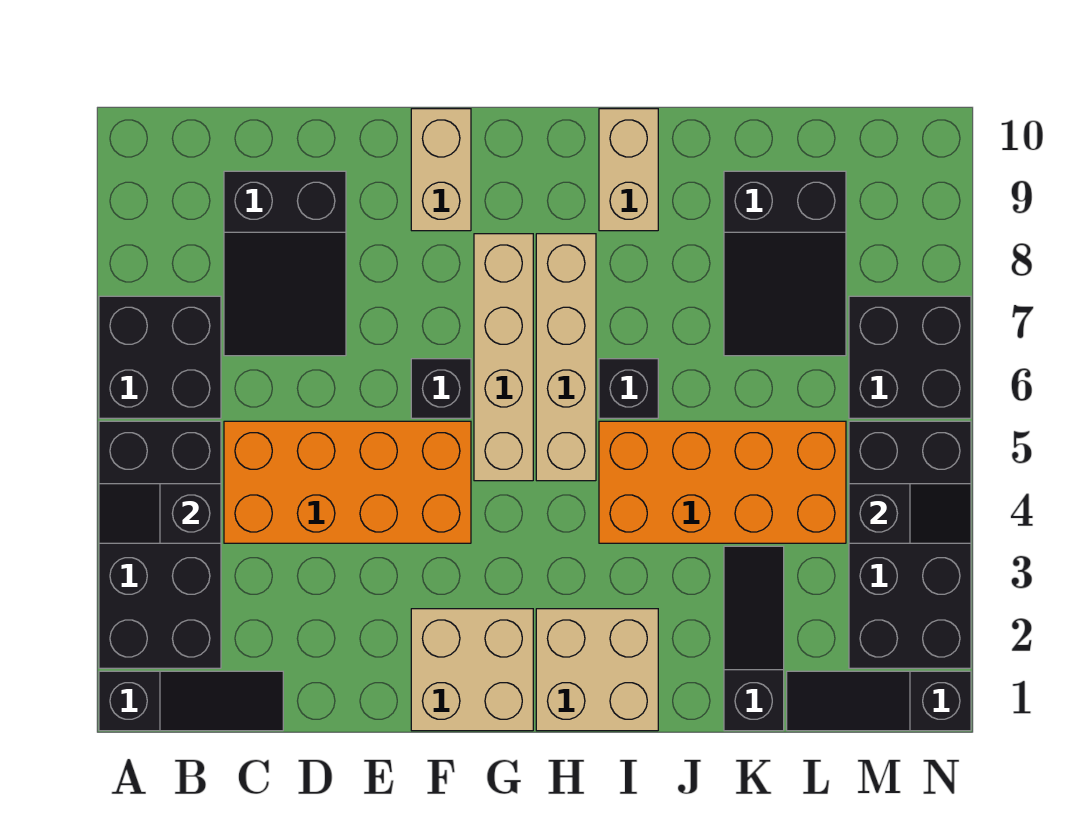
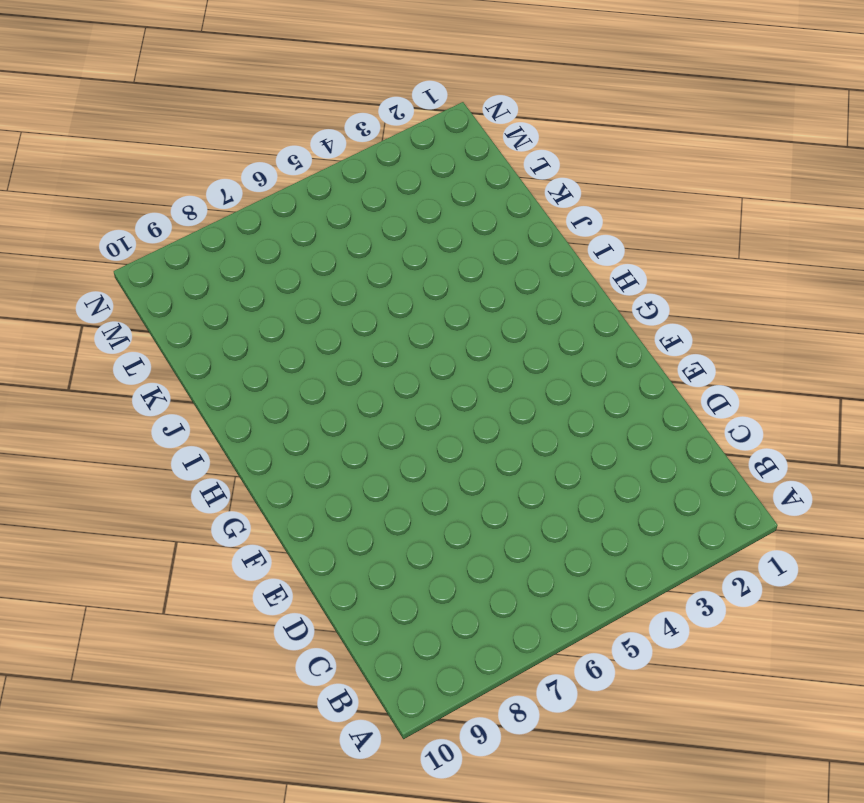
none -> black 1x3 slope [99,671,283,731]
none -> black 2x4 brick [99,421,221,668]
none -> black 2x2 brick [99,296,221,418]

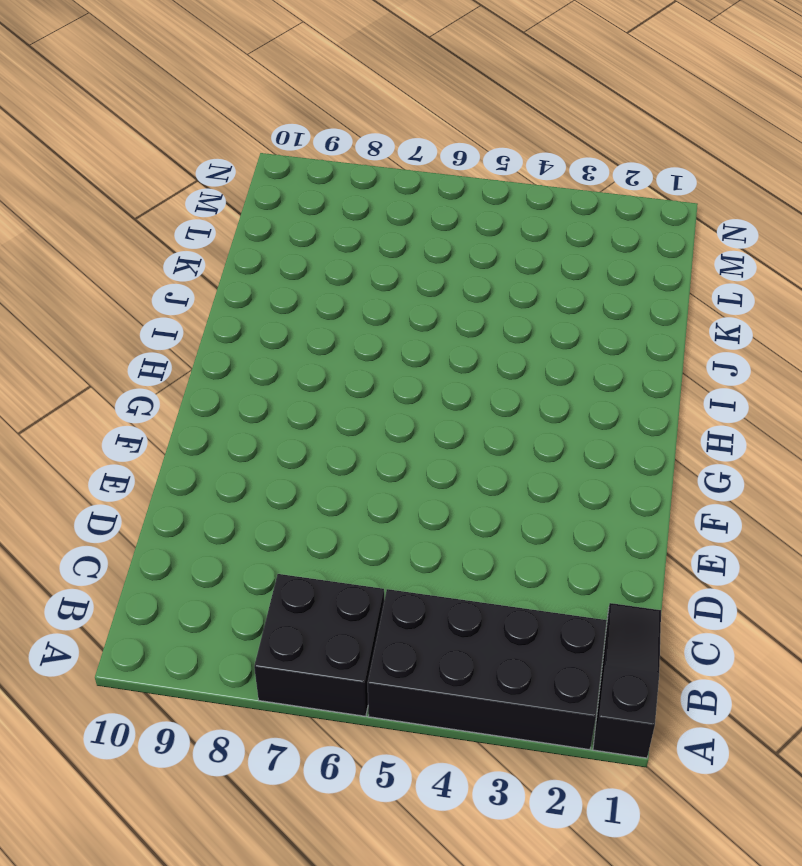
none -> orange 2x4 brick [224,421,471,543]
none -> black 2x3 slope [224,171,346,356]
none -> tan 2x2 brick [411,609,533,731]

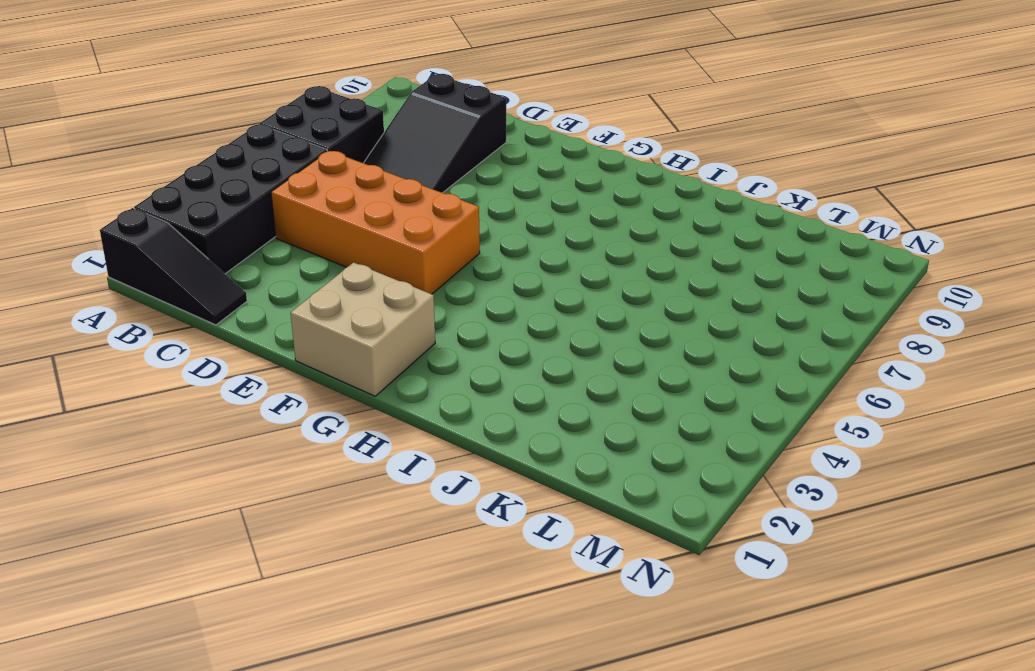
none -> black 1x1 brick [411,359,471,418]
none -> tan 1x2 brick [411,109,471,231]
none -> tan 1x4 brick [474,234,533,481]

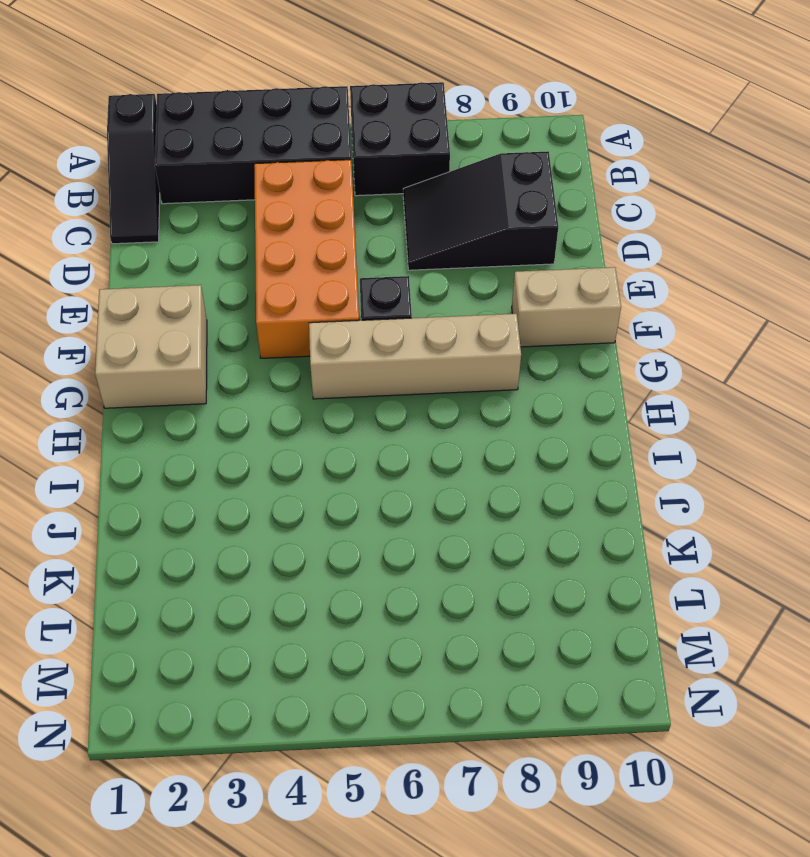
none -> tan 2x2 brick [536,609,658,731]
none -> tan 1x4 brick [536,234,596,481]
none -> orange 2x4 brick [599,421,846,543]

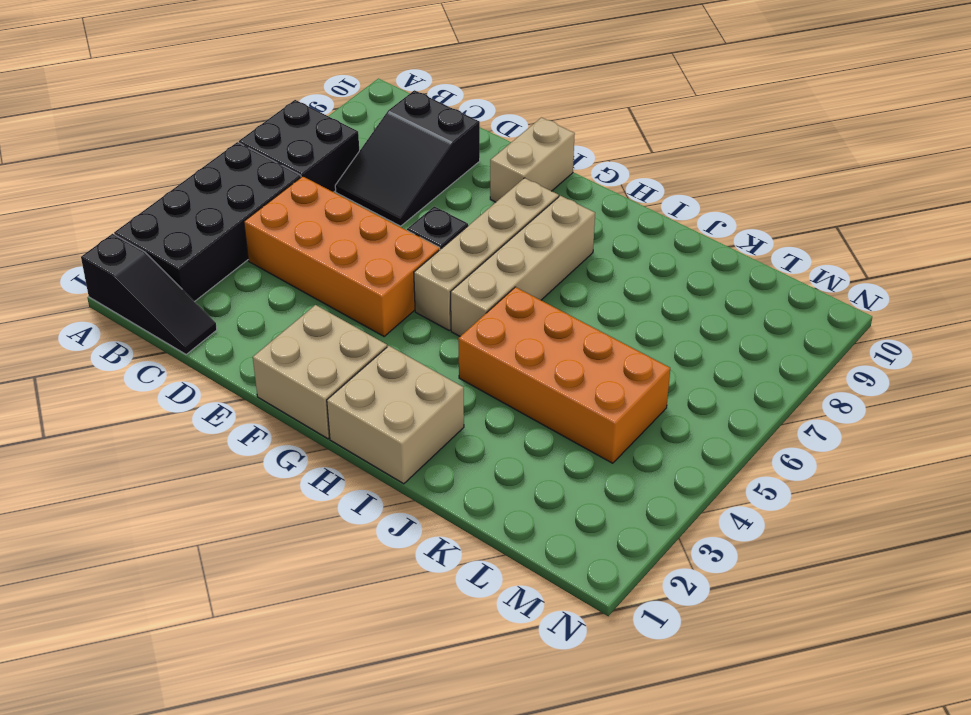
none -> black 1x1 brick [599,359,658,418]
none -> tan 1x2 brick [599,109,658,231]
none -> black 1x3 slope [724,546,784,731]

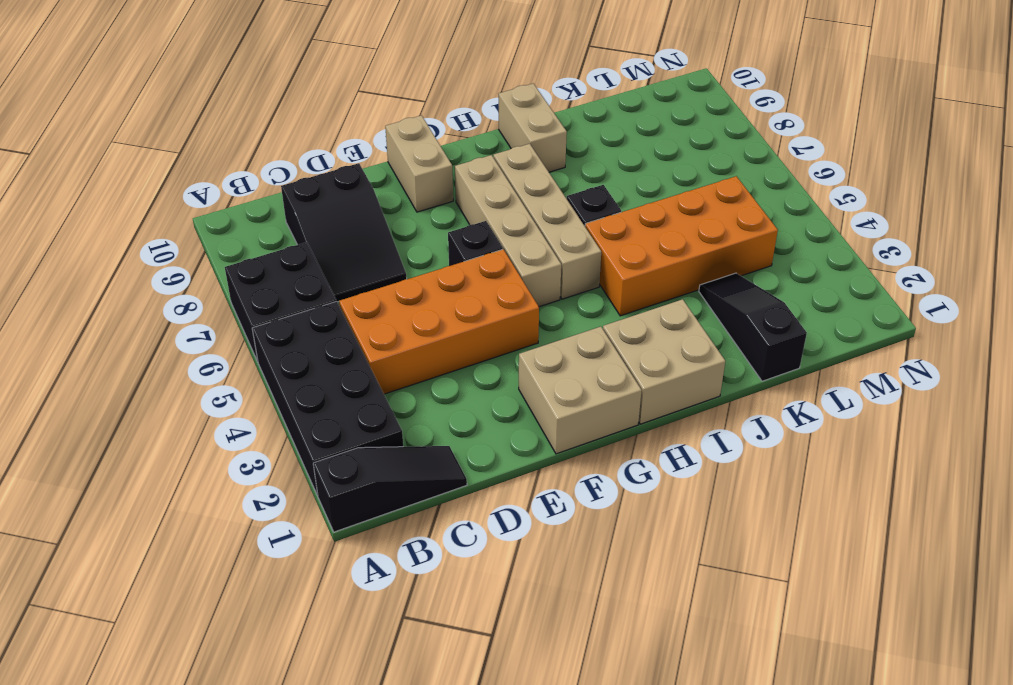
none -> black 2x3 slope [724,171,846,356]
none -> black 1x3 slope [787,671,971,731]
none -> black 2x4 brick [849,421,971,668]

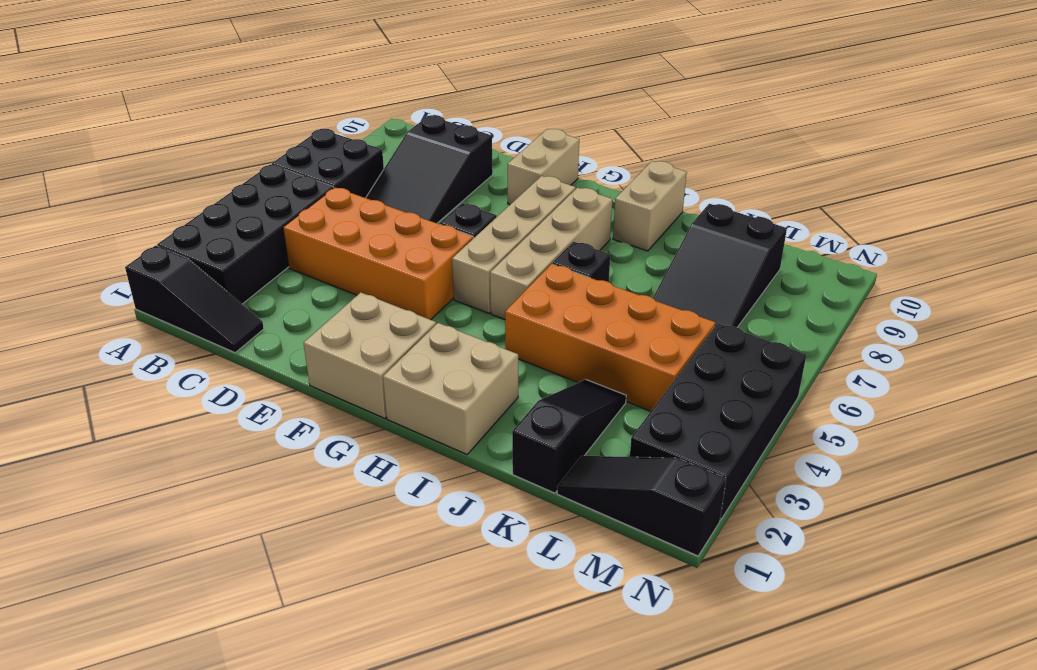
none -> black 2x2 brick [849,296,971,418]
none -> black 1x2 slope [99,484,221,543]
none -> black 1x2 slope [849,484,971,543]

